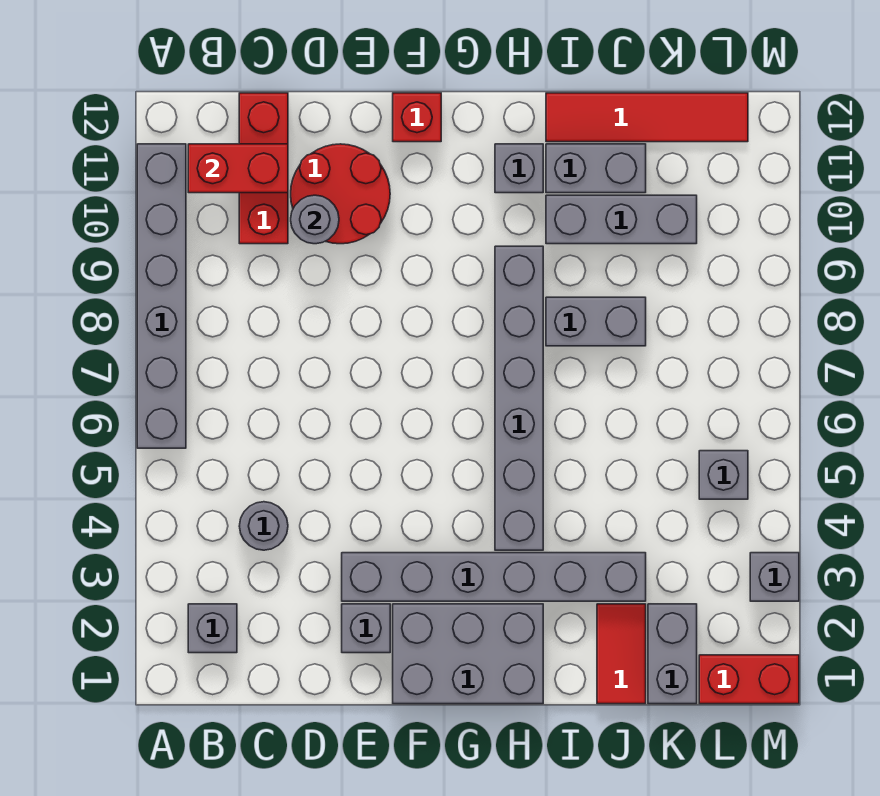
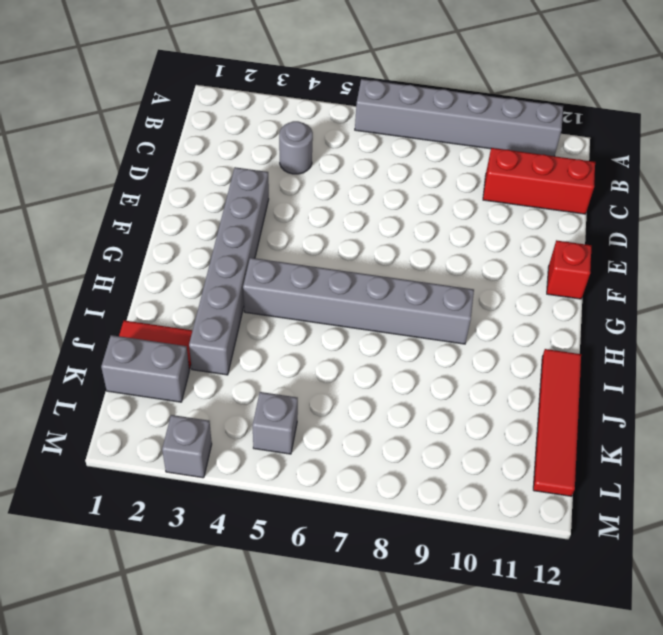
none -> grey 1x1 brick [188,604,237,653]
none -> red 2x2 round brick [291,144,390,244]
none -> grey 1x1 brick [342,604,390,653]

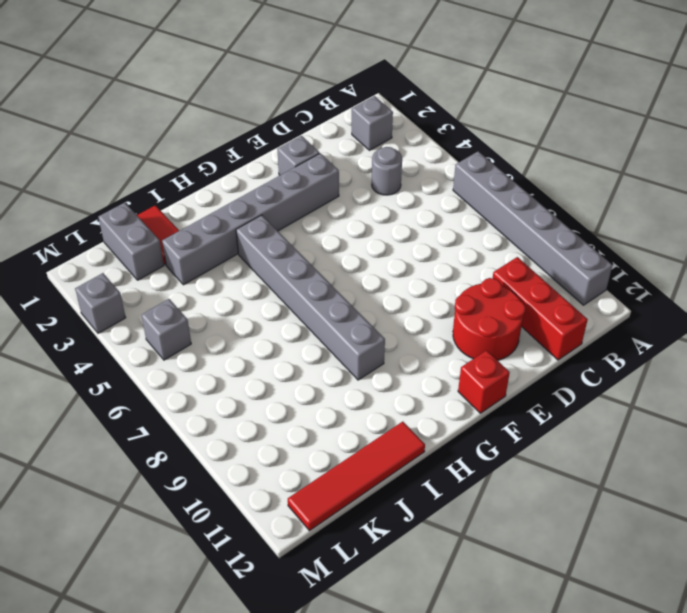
none -> grey 2x3 brick [393,604,543,704]
none -> grey 1x1 brick [495,144,543,193]
none -> grey 1x2 brick [546,297,646,346]

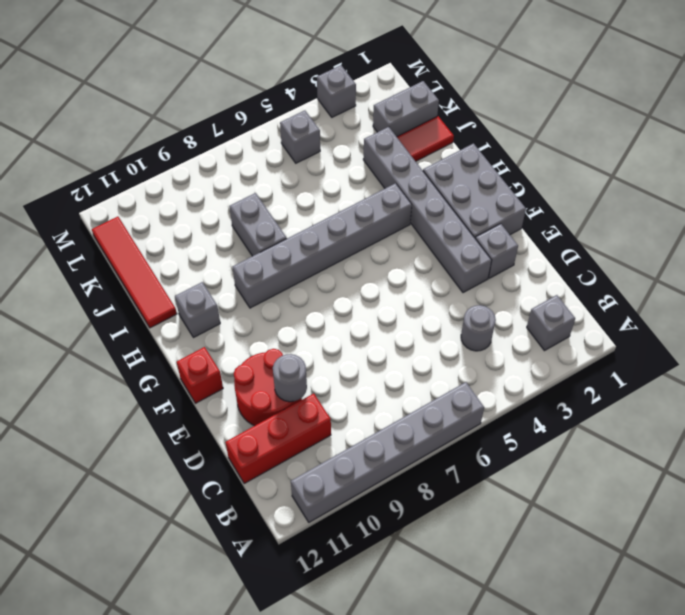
none -> grey 1x3 brick [546,195,697,244]
none -> grey 1x2 brick [546,144,646,193]
none -> red 1x2 brick [699,655,799,704]

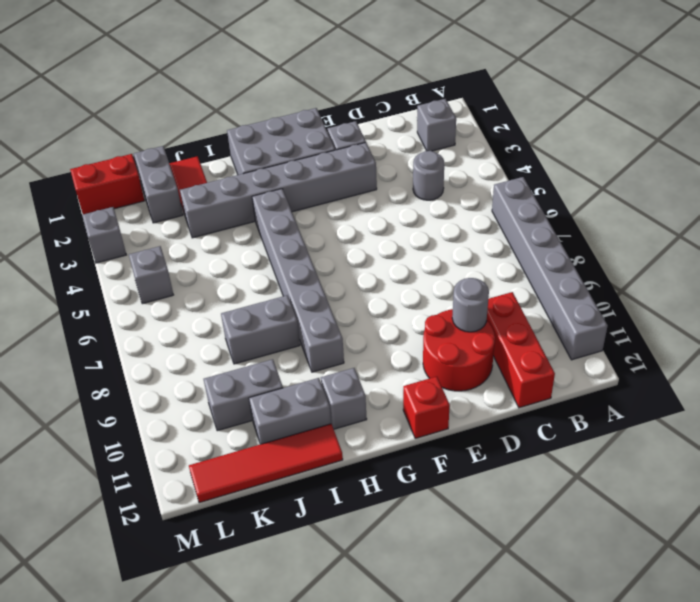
grey 1x2 brick [204,359,283,431] -> grey 1x3 brick [546,195,697,244]
none -> red 1x2 brick [188,144,288,193]

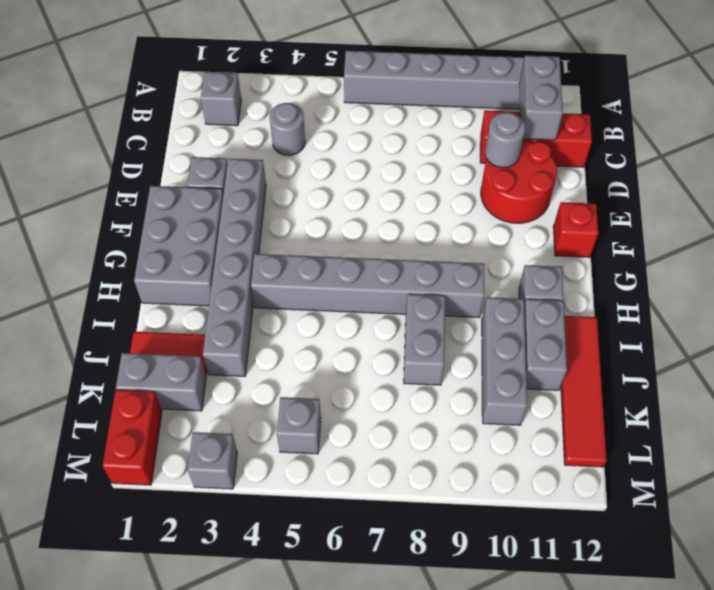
grey 1x2 brick [519,55,563,140] -> red 1x2 brick [188,144,288,193]

